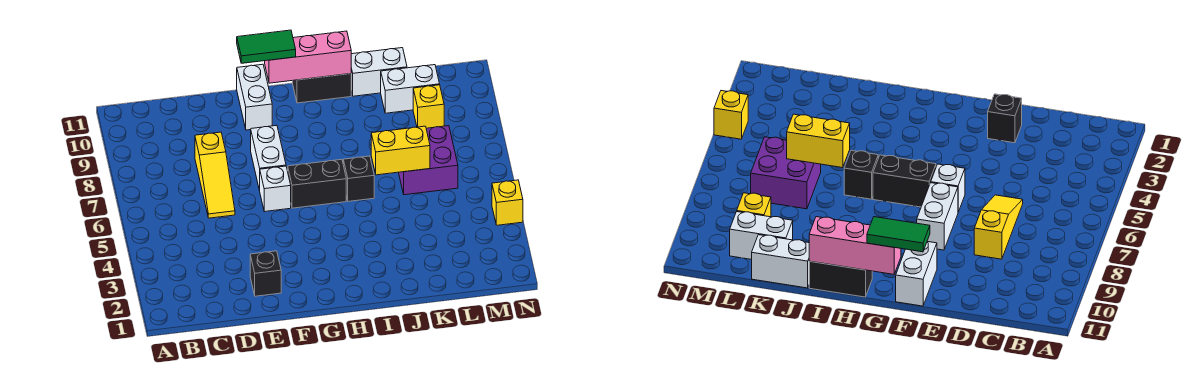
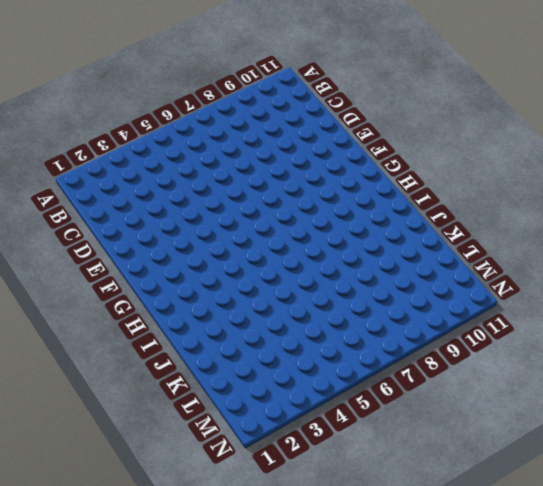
none -> yellow 1x3 slope [195,132,235,218]
none -> black 1x1 brick [250,251,281,296]
none -> white 1x1 brick [260,166,291,212]

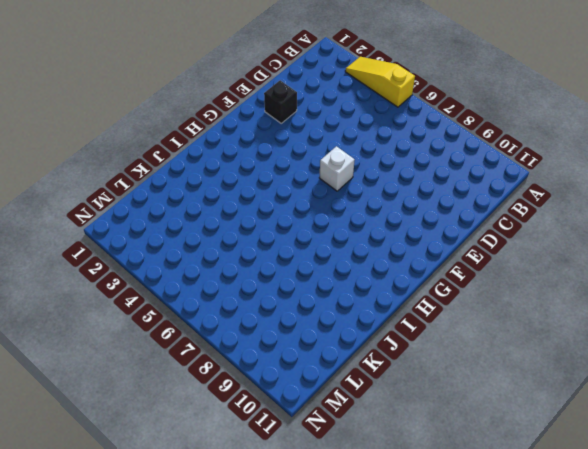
yellow 1x3 slope [345,57,415,107] -> yellow 1x3 slope moved to [195,132,235,218]
none -> white 1x2 brick [251,125,286,191]
none -> white 1x2 brick [237,64,272,130]
none -> black 1x2 brick [288,159,346,208]

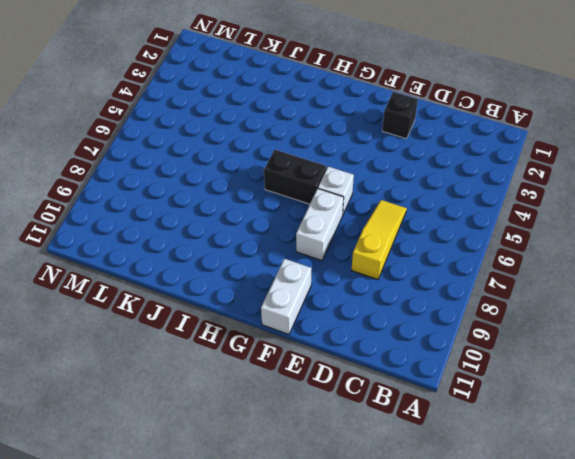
none -> black 1x2 brick [293,74,351,103]
none -> black 1x1 brick [343,156,374,201]
none -> white 1x2 brick [351,48,407,96]

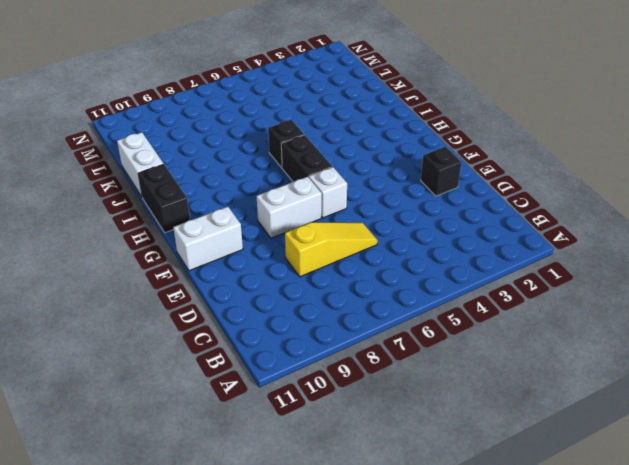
none -> purple 2x2 brick [399,126,458,195]
none -> white 1x2 brick [381,65,440,113]
none -> yellow 1x1 brick [413,85,444,128]

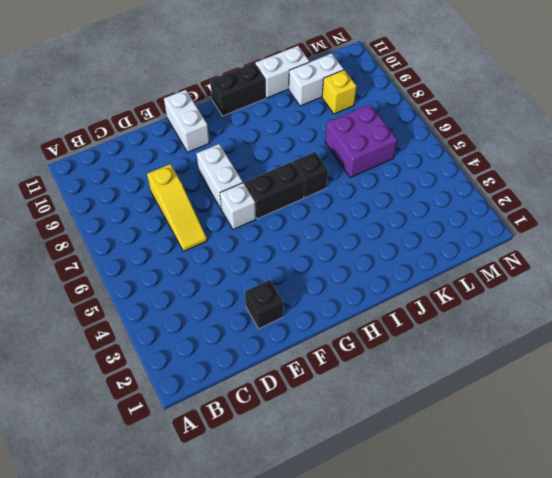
none -> yellow 1x1 brick [492,180,523,225]
none -> pink 1x3 brick [265,31,351,83]
none -> yellow 1x2 brick [371,126,430,175]

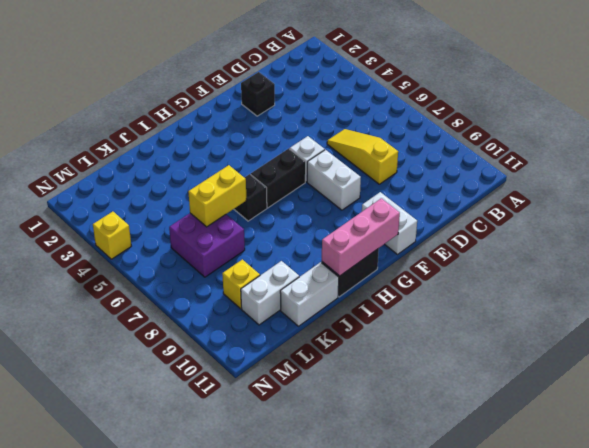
none -> green 1x2 tile [237,30,296,63]

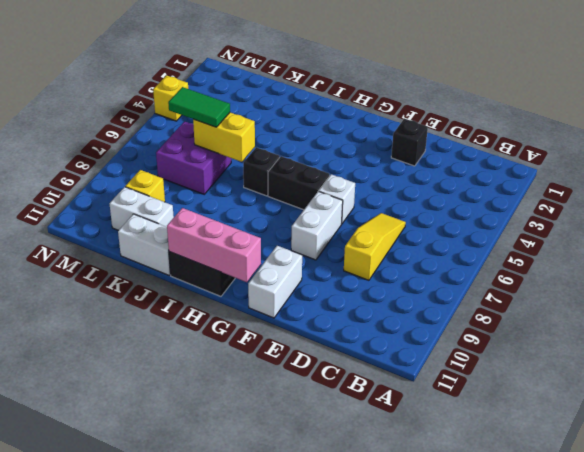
green 1x2 tile [168,87,230,127] -> green 1x2 tile moved to [237,30,296,63]

